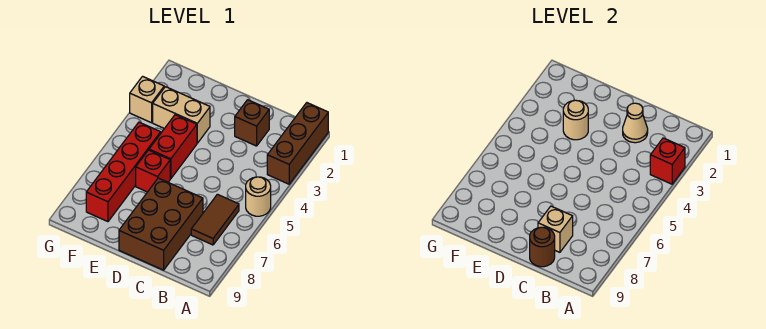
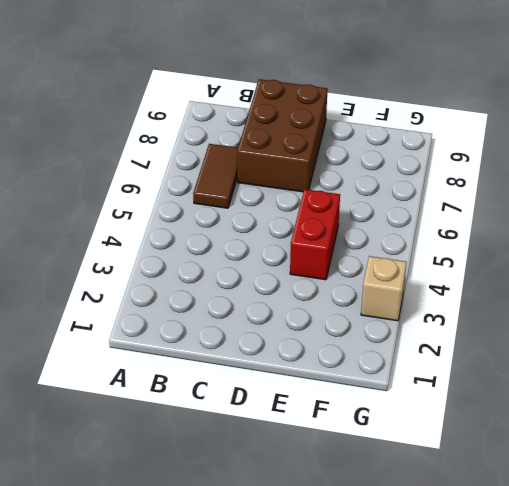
none -> brown 1x3 brick [267,103,328,184]
none -> tan 1x1 round brick [246,177,271,216]
none -> brown 1x1 brick [235,100,269,146]

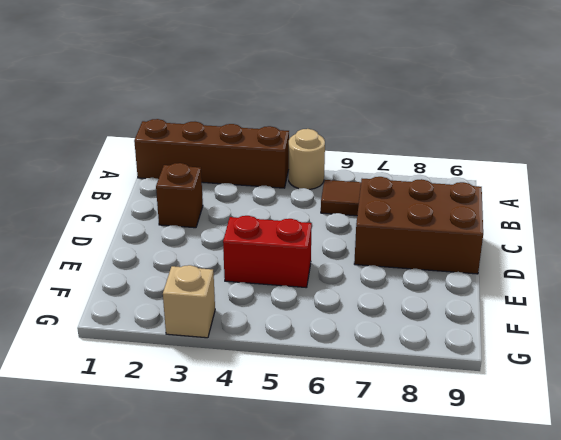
brown 1x4 brick [134,119,289,188] -> brown 1x3 brick [267,103,328,184]
none -> tan 1x2 brick [153,87,210,143]
none -> red 1x1 brick [136,150,170,192]
none -> red 1x4 brick [86,122,161,222]

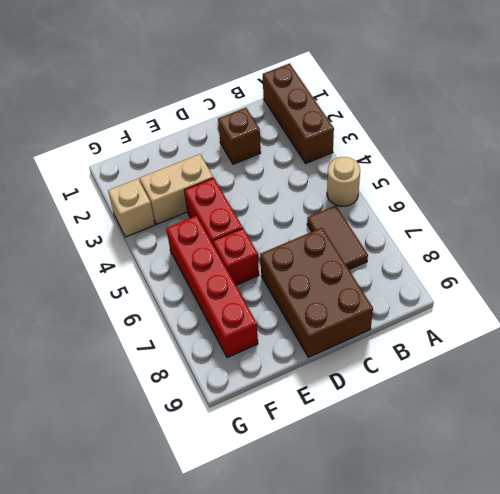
none -> red 1x1 brick [650,138,685,184]
none -> tan 1x1 cone [623,103,648,143]
none -> tan 1x1 brick [538,206,573,252]

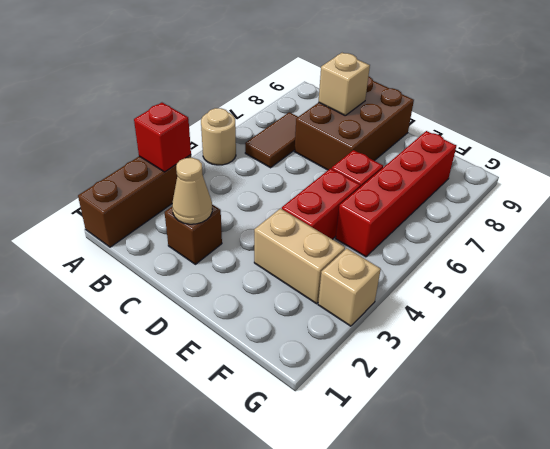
none -> brown 1x1 round brick [530,227,555,267]
none -> tan 1x1 round brick [563,100,588,140]

